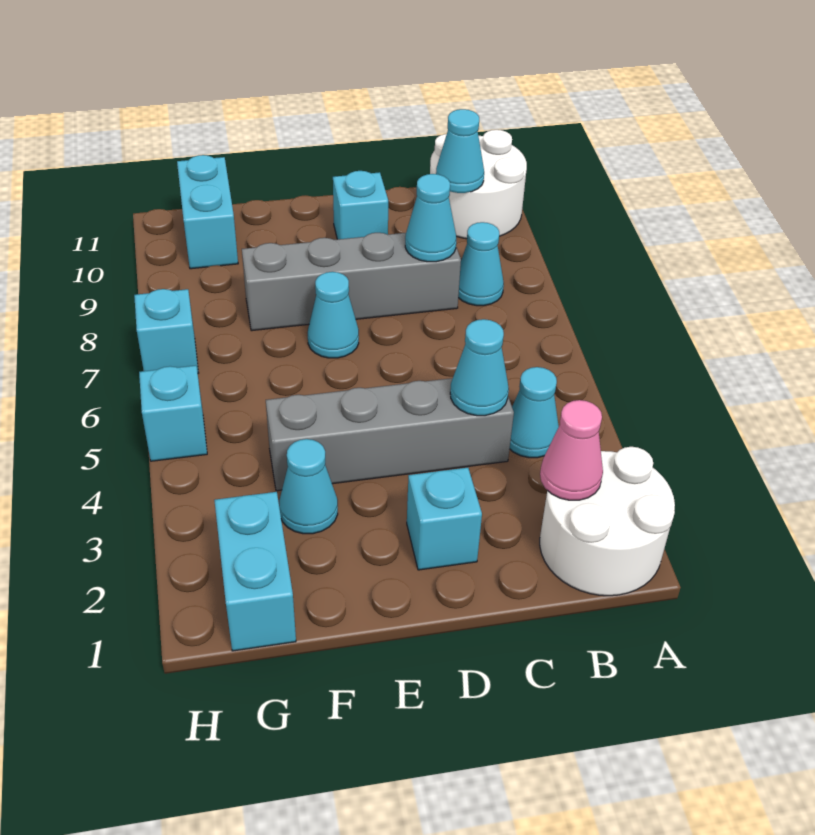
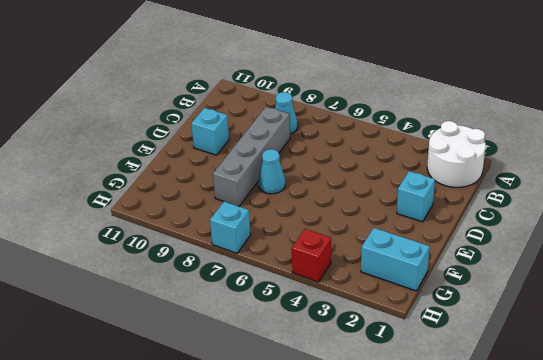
red 1x1 brick [292,229,331,282] -> none
none -> white 2x2 round brick [430,130,527,239]
none -> cyan 1x1 cone [510,367,559,458]
none -> grey 1x4 brick [266,378,514,491]

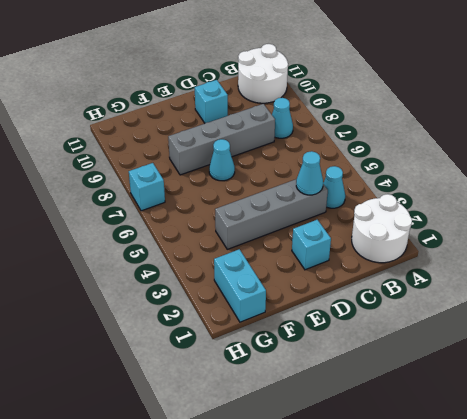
none -> cyan 1x1 cone [279,439,338,534]
none -> cyan 1x2 brick [177,155,238,269]
none -> cyan 1x1 brick [139,366,207,461]

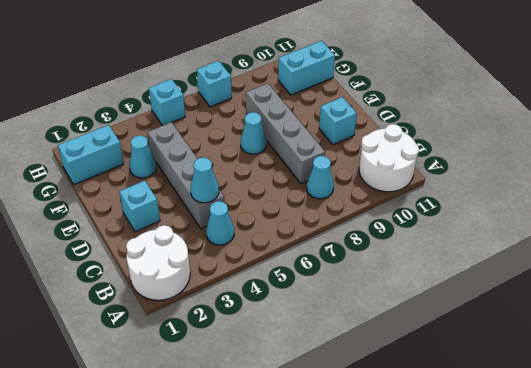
none -> pink 1x1 cone [540,400,603,500]
none -> cyan 1x1 cone [436,109,484,193]
none -> cyan 1x1 cone [405,174,456,262]

